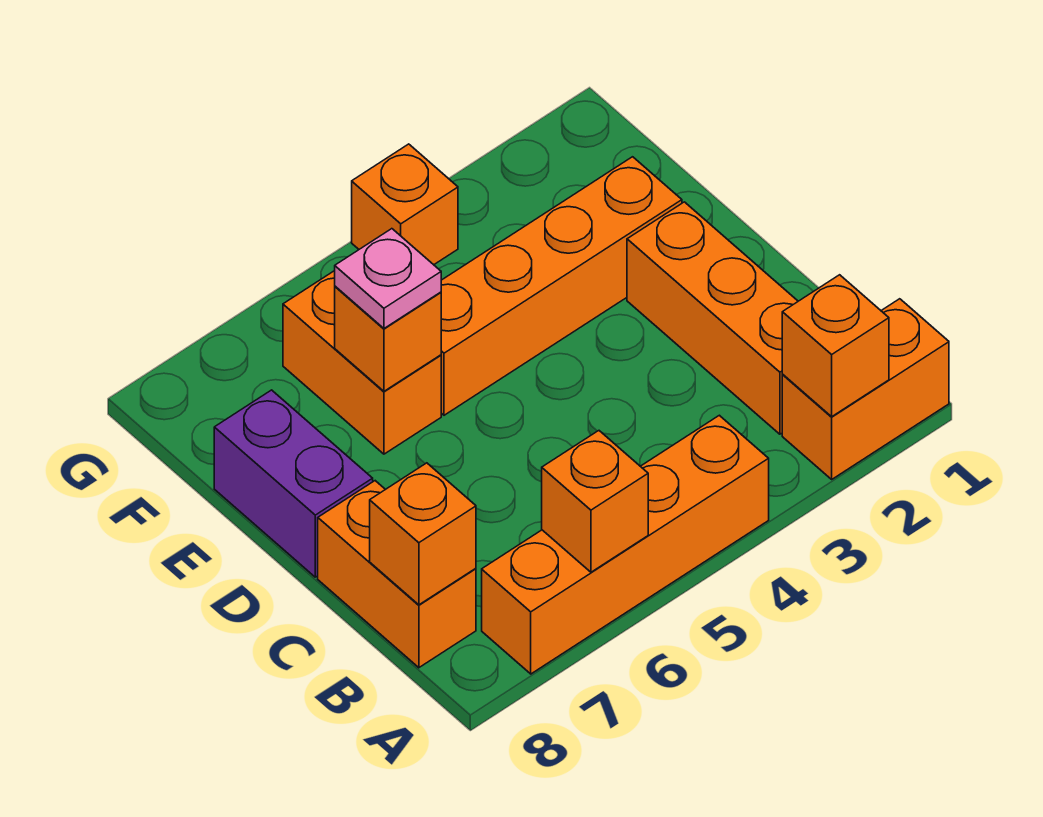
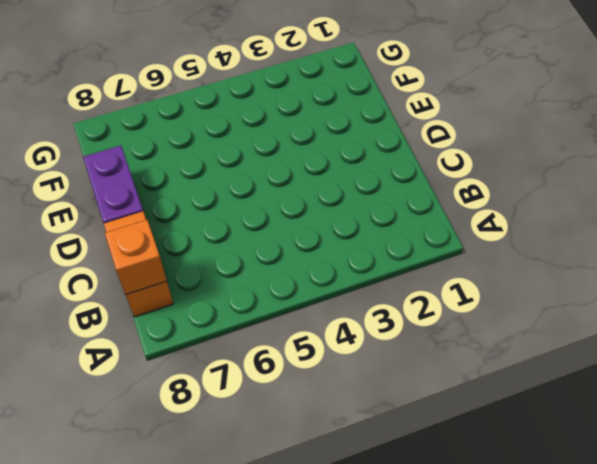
none -> orange 1x2 brick [782,299,949,479]
none -> orange 1x4 brick [482,415,769,674]
none -> orange 1x3 brick [627,202,798,434]

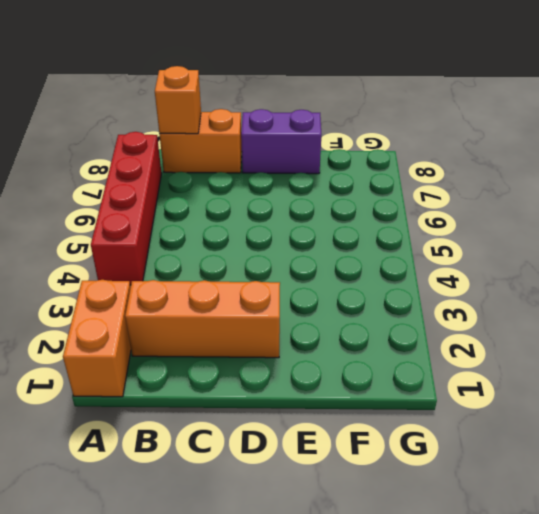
red 1x4 brick [91,132,162,285] -> orange 1x4 brick [482,415,769,674]
none -> orange 1x4 brick [441,157,682,415]
none -> orange 1x2 brick [283,271,441,454]
none -> orange 1x1 brick [352,144,458,265]

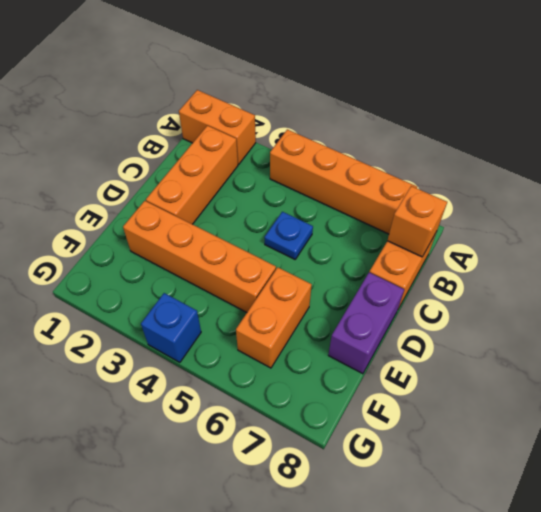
blue 1x1 plate [265,212,313,259] -> none
blue 1x1 brick [141,293,201,362] -> orange 1x1 brick [352,144,458,265]
none -> orange 1x1 brick [782,275,889,417]
none -> orange 1x1 brick [542,431,648,572]
none -> orange 1x1 brick [335,286,441,391]

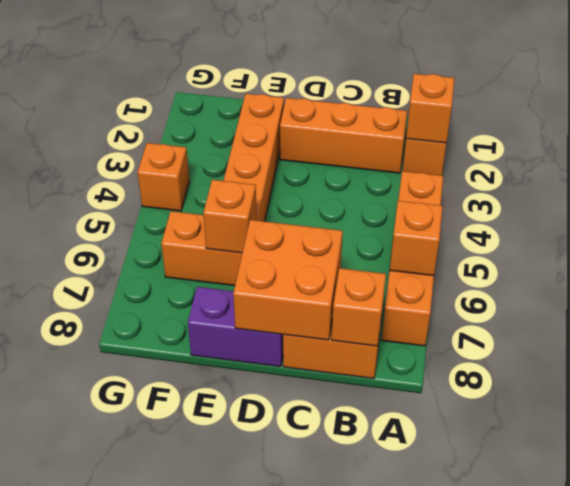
orange 2x2 brick [233,220,343,340] -> none
none -> pink 1x1 plate [335,229,441,328]

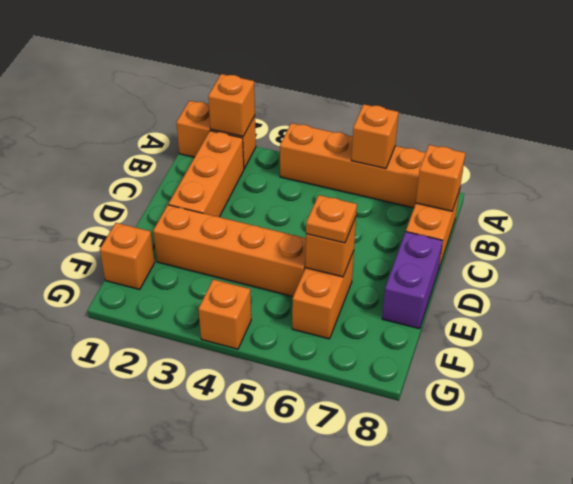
orange 1x1 plate [306,195,357,243] -> pink 1x1 plate [335,229,441,328]
orange 1x1 brick [100,223,155,290] -> none

